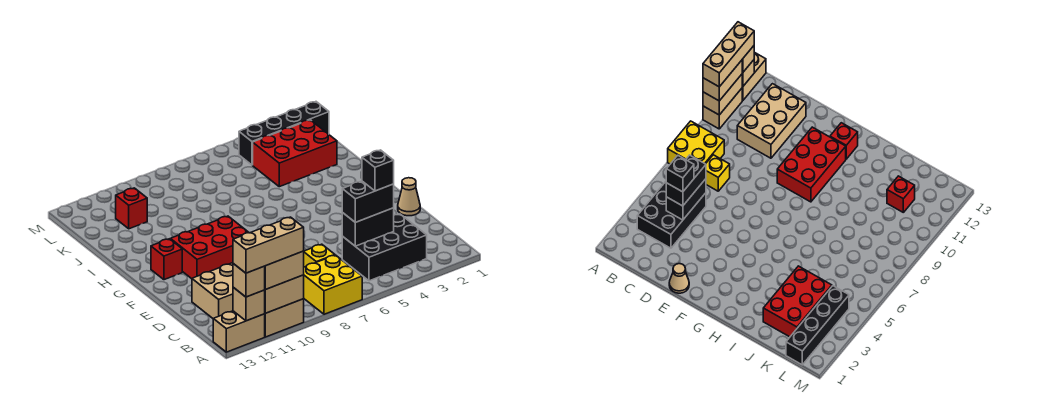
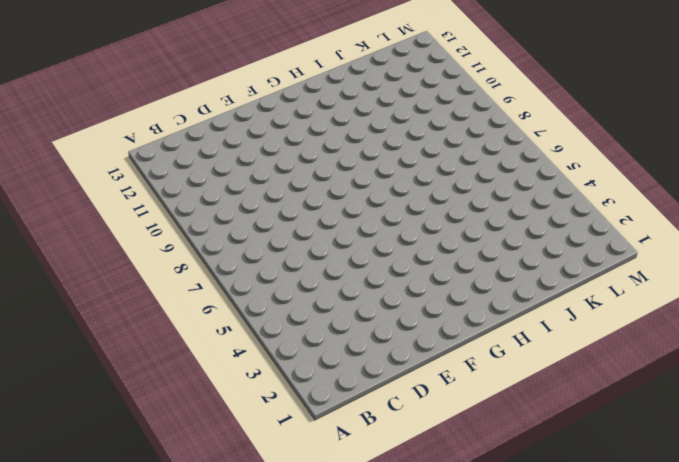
none -> yellow 2x2 brick [304,255,362,314]
none -> tan 1x2 brick [265,299,304,337]
none -> tan 1x2 brick [213,311,265,352]

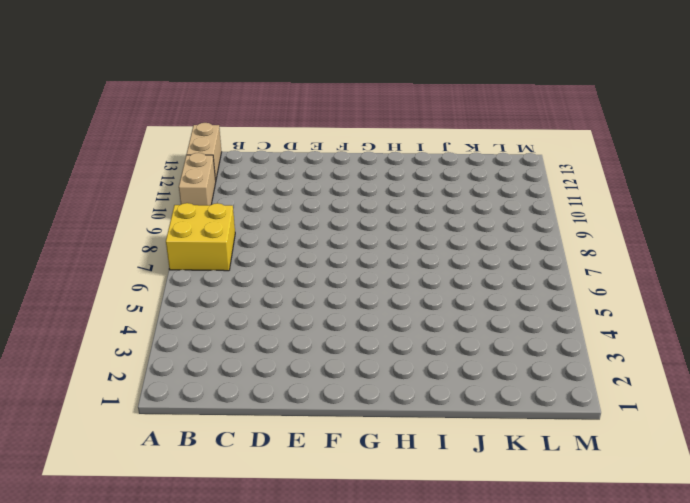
none -> black 2x3 brick [342,214,427,281]
none -> yellow 1x1 brick [304,244,335,267]
none -> tan 2x3 brick [192,263,233,319]

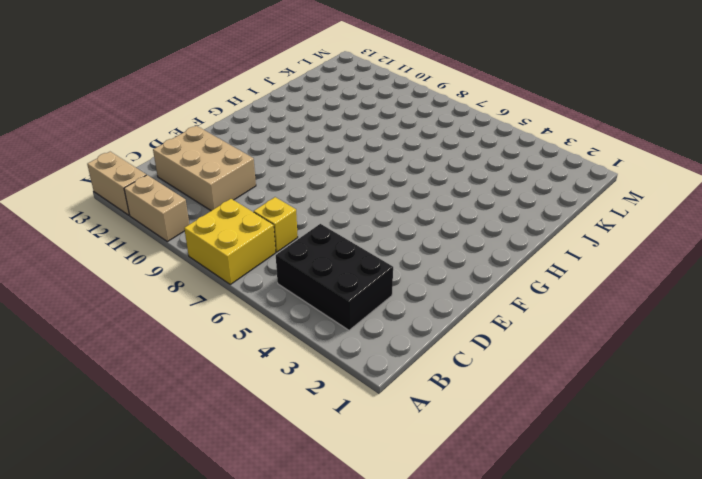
none -> tan 1x1 cone [398,178,420,216]
none -> red 2x3 brick [170,216,249,279]
none -> red 1x1 brick [151,239,182,280]

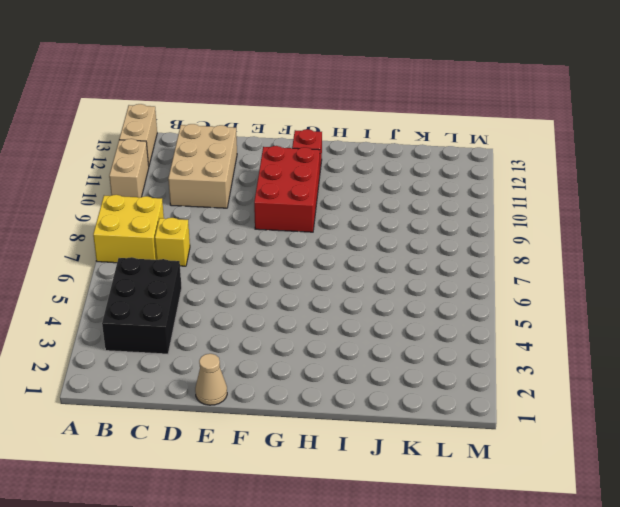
none -> red 2x3 brick [253,120,337,187]
none -> red 1x1 brick [116,188,147,229]
none -> black 1x4 brick [239,102,329,165]

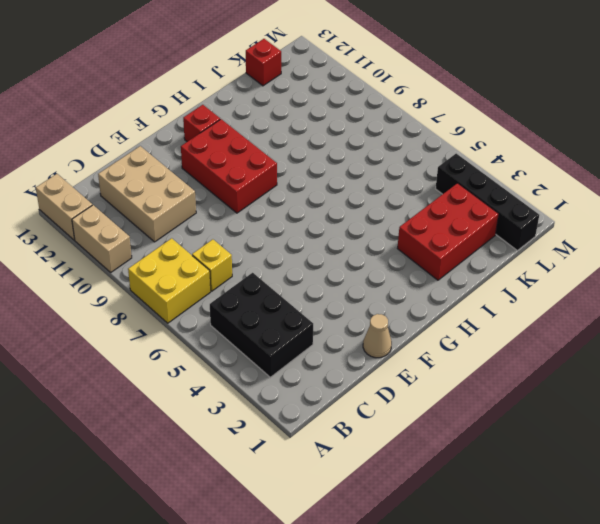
red 2x3 brick [397,183,499,280] -> red 2x3 brick turned to [253,120,337,187]
red 1x1 brick [246,39,281,86] -> red 1x1 brick moved to [116,188,147,229]
none -> tan 1x2 brick [265,275,304,313]
none -> tan 1x1 brick [233,287,265,321]
none -> black 1x2 brick [342,208,394,246]

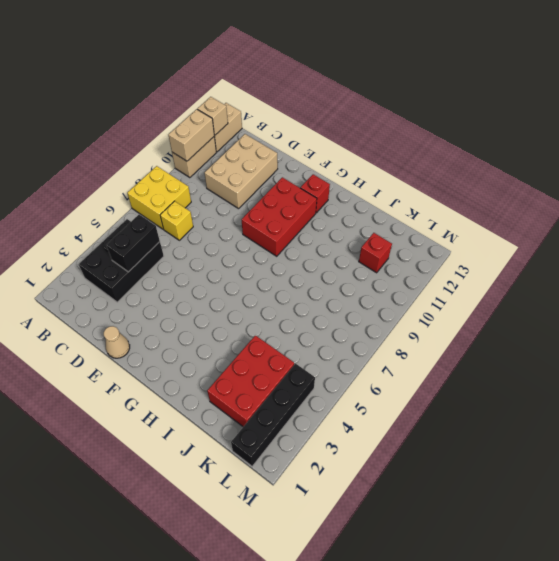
none -> tan 1x2 brick [265,251,304,290]
none -> tan 1x1 brick [233,264,265,297]
none -> black 1x2 brick [342,181,394,222]

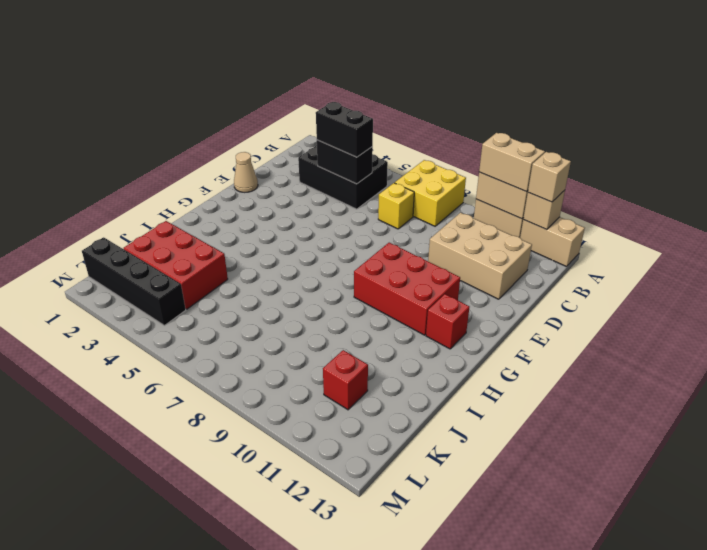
none -> tan 1x3 brick [233,217,304,273]
none -> black 1x1 brick [362,150,394,191]

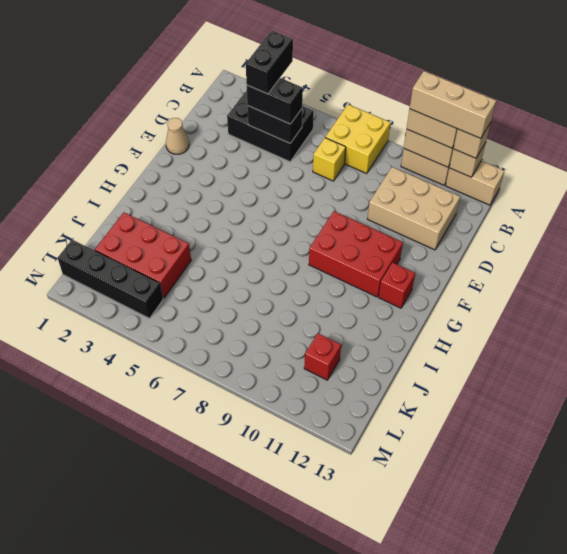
black 1x2 brick [246,31,293,94] -> black 1x1 brick [362,150,394,191]

